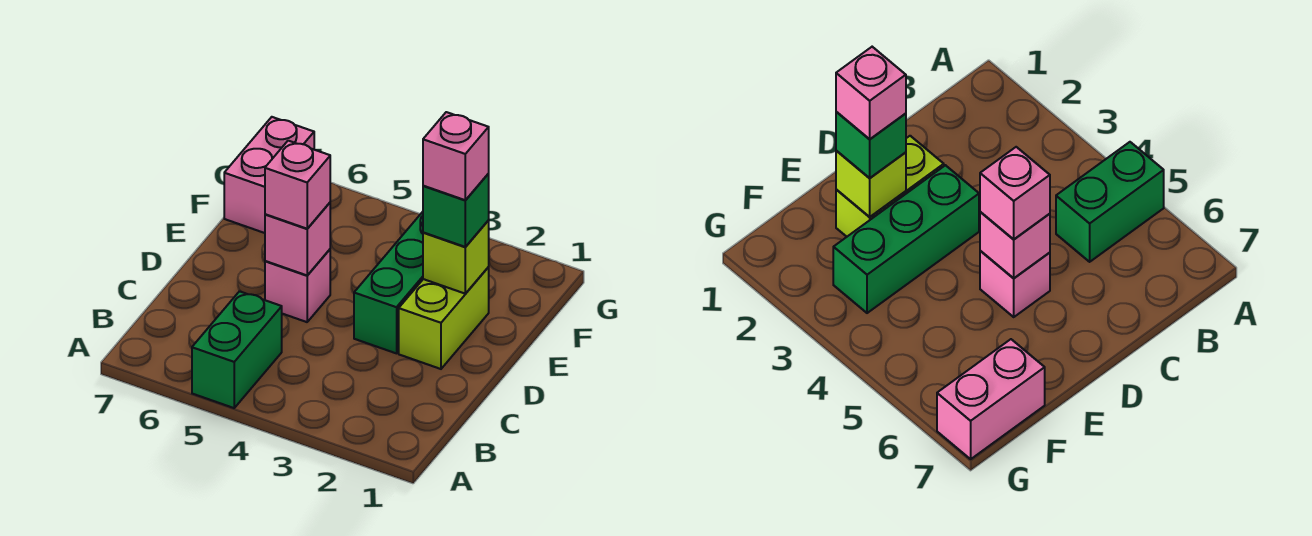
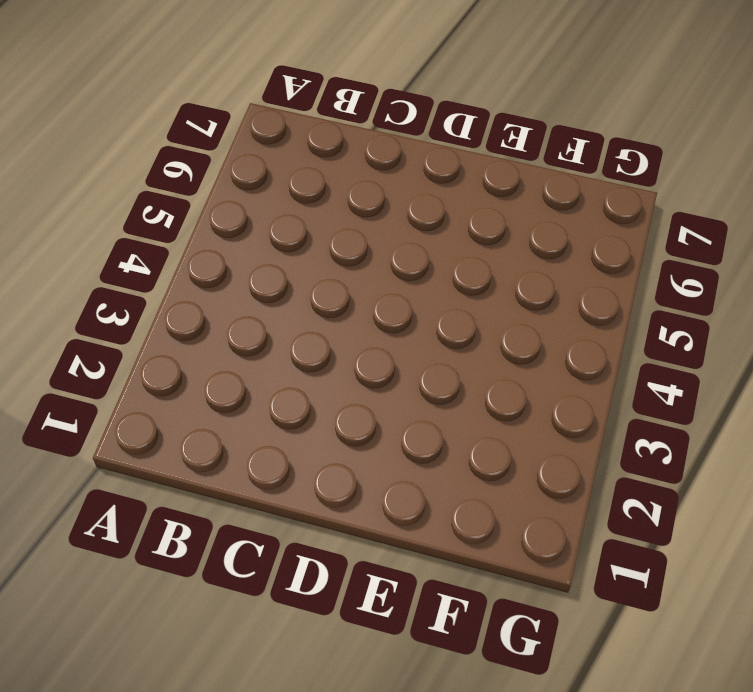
none -> green 1x2 brick [192,291,282,408]
none -> lime 1x2 brick [399,267,489,369]

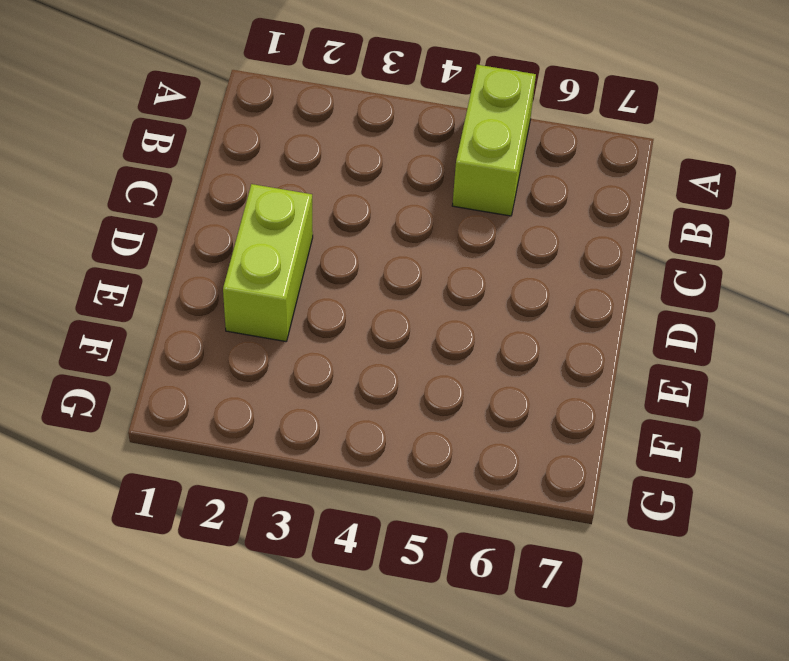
lime 1x2 brick [452,65,536,216] -> green 1x2 brick [192,291,282,408]
none -> green 1x3 brick [354,212,423,353]
none -> pink 1x1 brick [265,249,330,322]

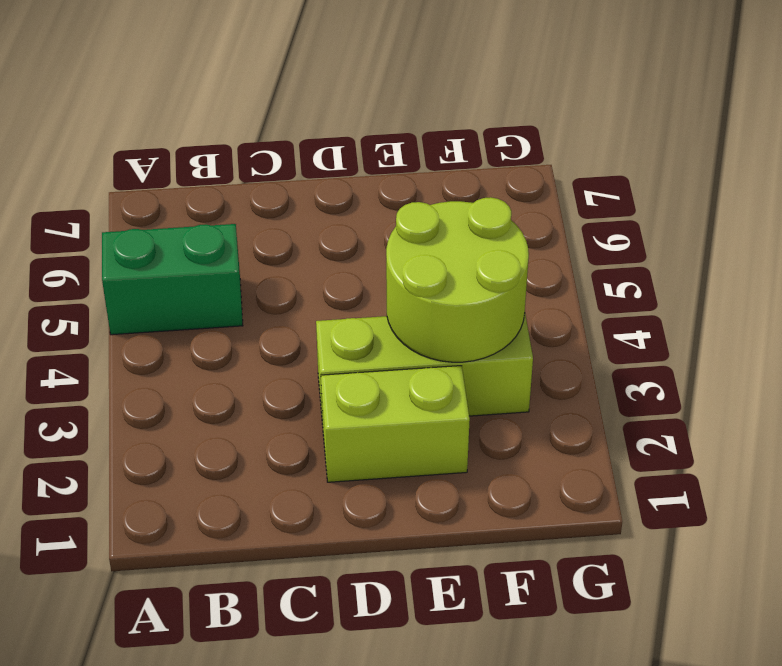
lime 1x3 brick [316,314,533,424] -> green 1x3 brick [354,212,423,353]
lime 2x2 round brick [386,197,529,362] -> none
none -> pink 1x1 brick [265,249,330,322]
none -> pink 1x2 brick [224,117,314,233]

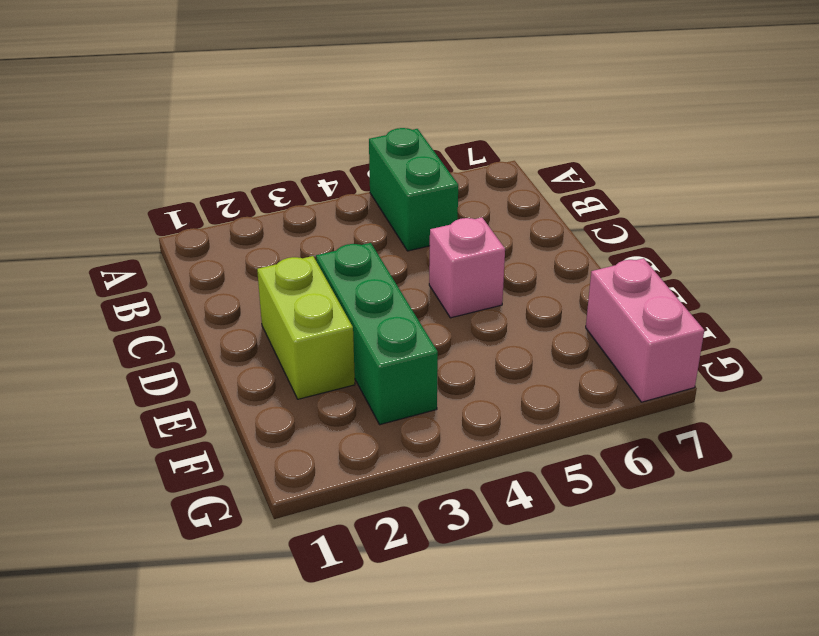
none -> pink 1x1 brick [265,203,330,275]
none -> lime 1x1 brick [423,221,489,293]

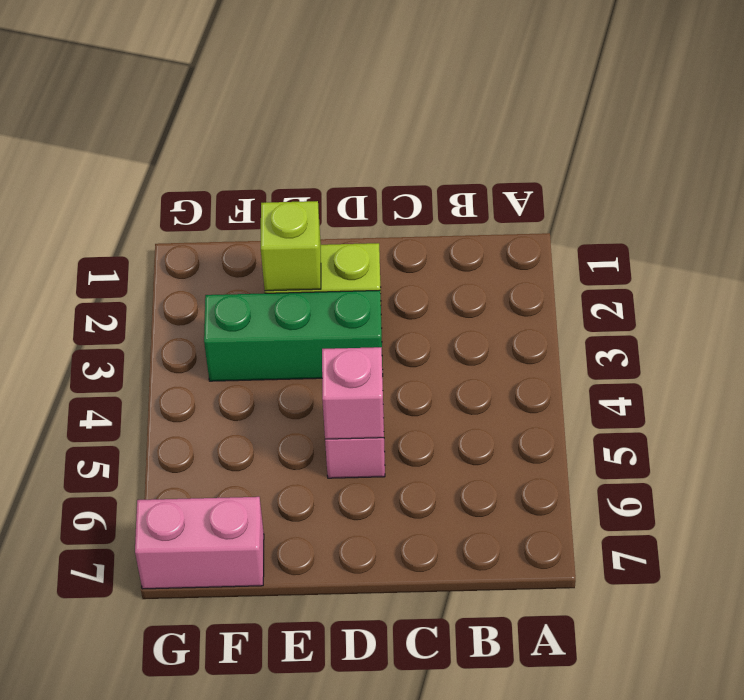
none -> green 1x2 brick [192,291,282,408]
none -> pink 1x1 brick [265,141,330,229]

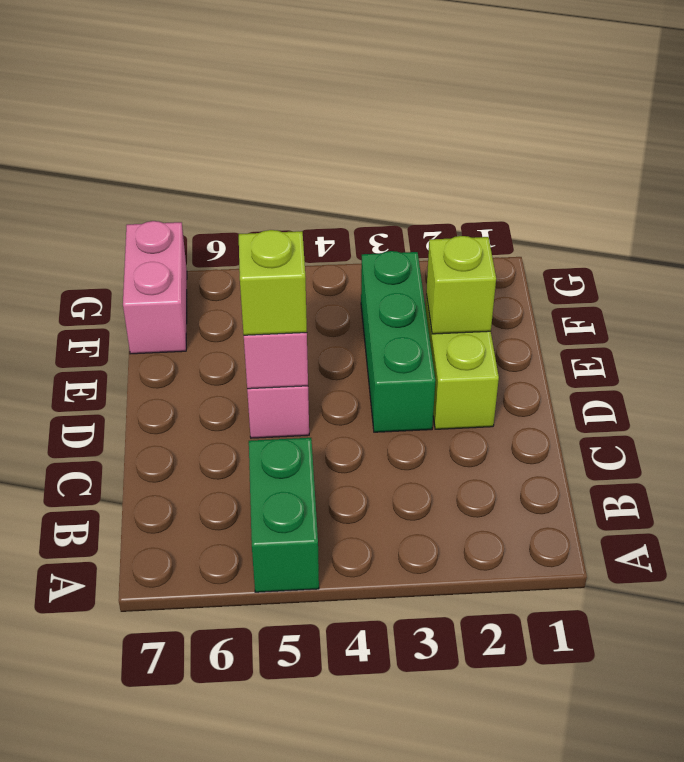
lime 1x1 brick [239,230,307,335] -> pink 1x1 brick [265,141,330,229]
none -> green 1x1 brick [423,174,489,247]
none -> pink 1x1 brick [423,112,489,200]

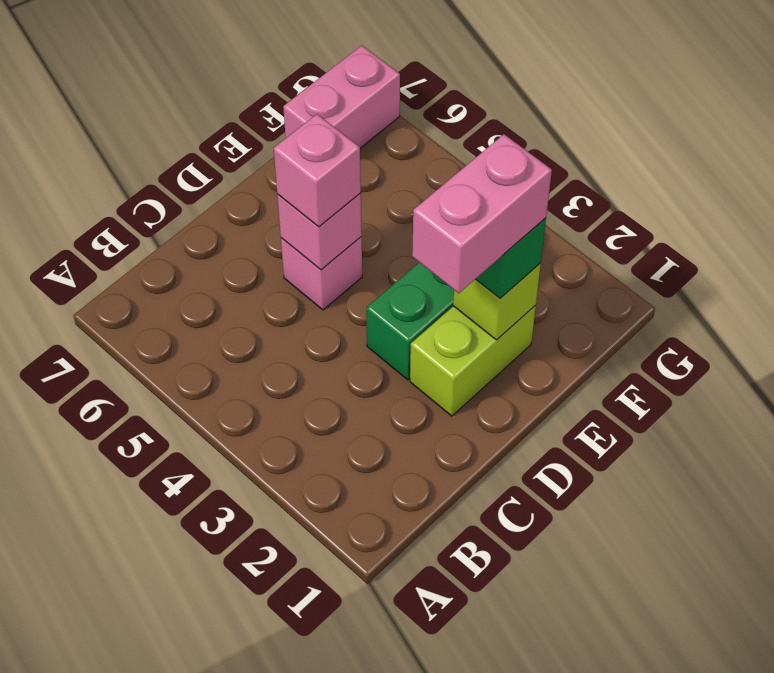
pink 1x2 brick [412,134,552,293] -> pink 1x1 brick [423,112,489,200]
none -> green 1x2 brick [192,291,282,408]

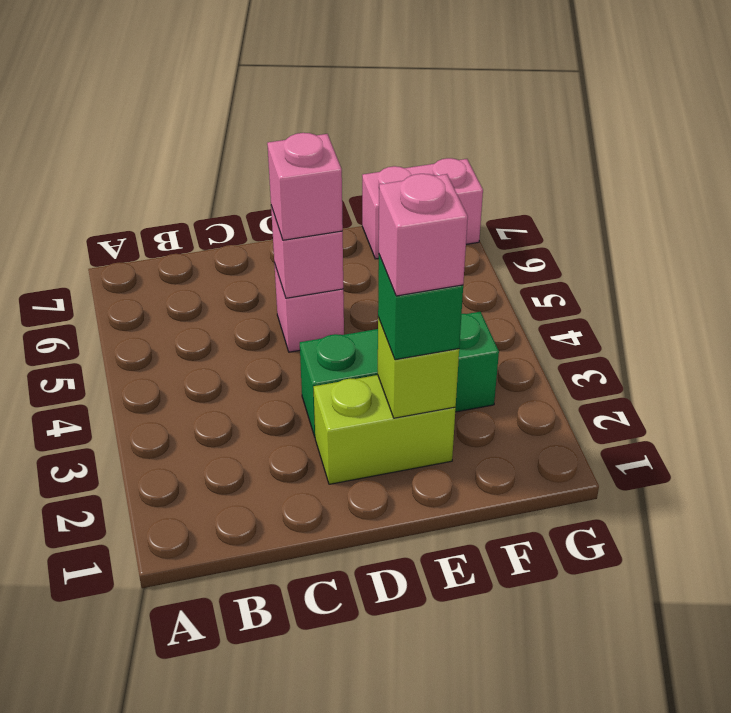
none -> green 1x2 brick [192,291,282,408]

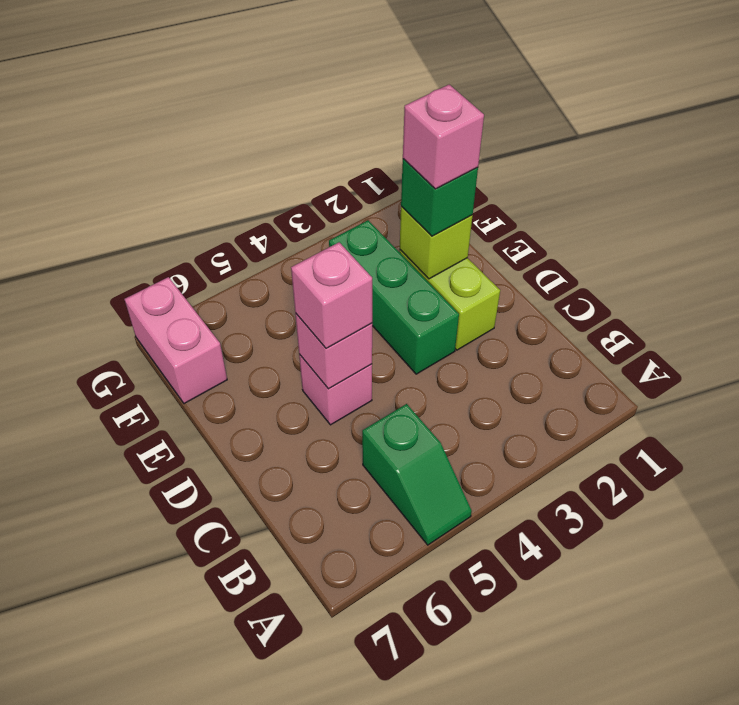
green 1x2 slope [362,404,472,545] -> green 1x2 brick [192,291,282,408]

